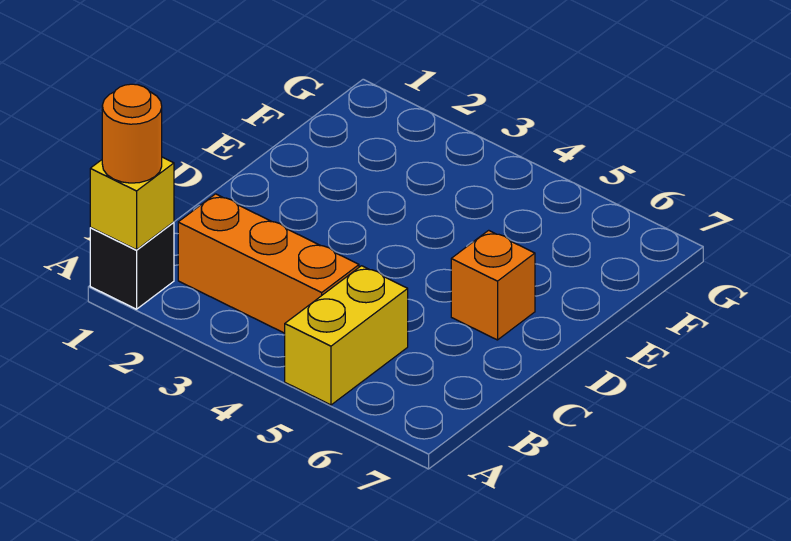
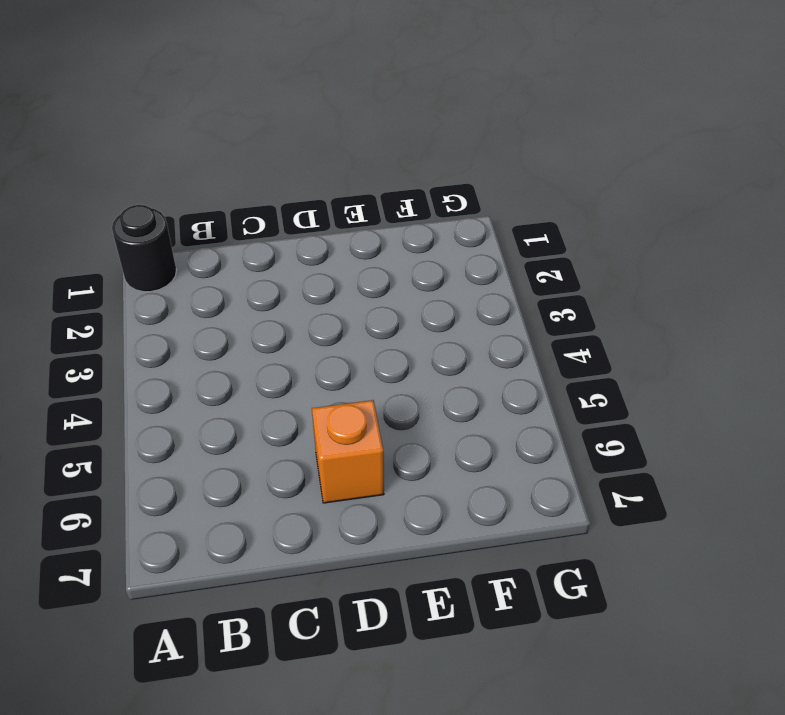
black 1x1 round brick [112,205,176,292] -> black 1x1 brick [90,222,174,309]
none -> yellow 1x2 brick [285,266,408,405]
none -> orange 1x3 brick [178,194,359,333]

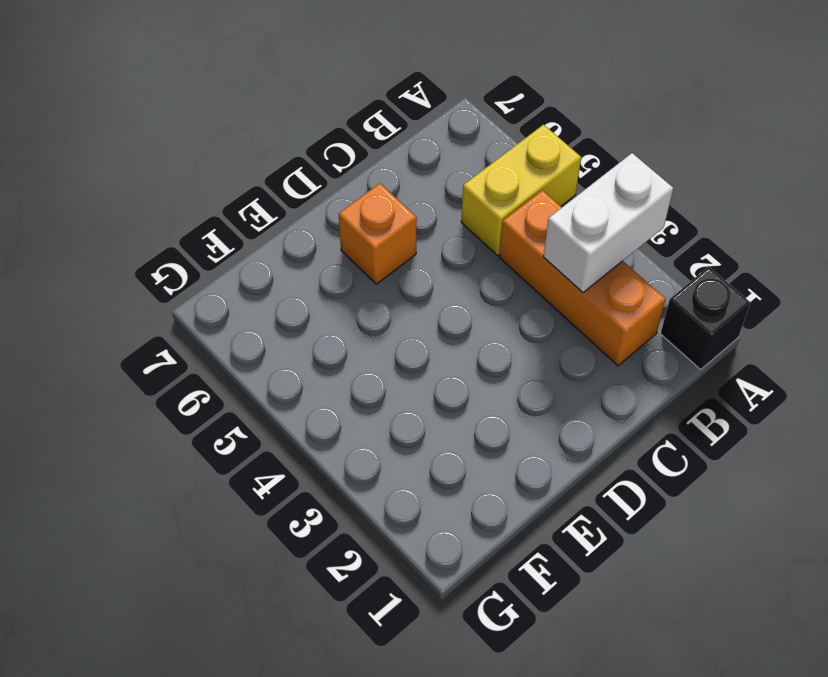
white 1x2 brick [543,153,673,292] -> none
none -> yellow 1x1 brick [90,157,174,250]
none -> orange 1x1 round brick [102,84,162,183]

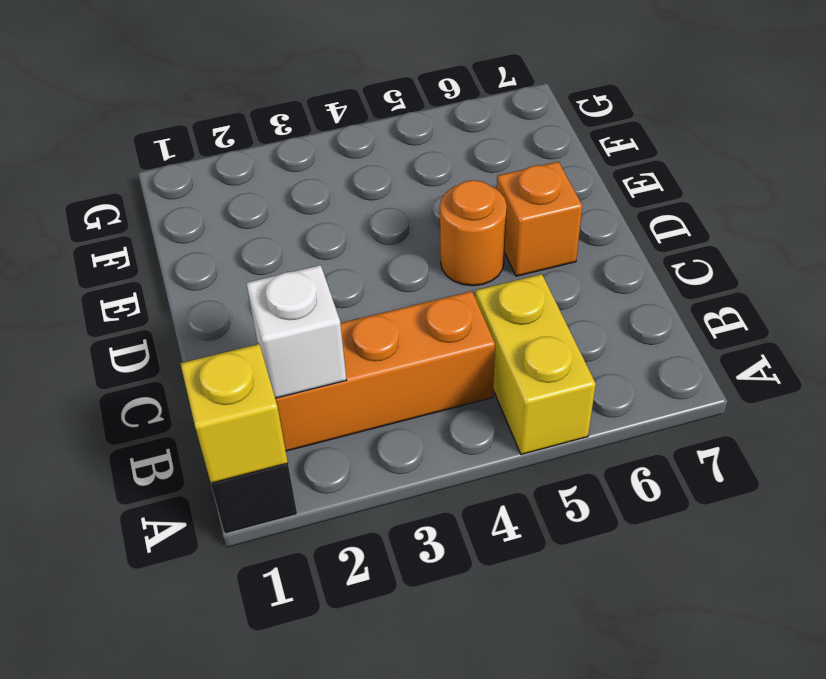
white 1x1 brick [246,265,346,398] -> none
orange 1x1 round brick [440,180,507,286] -> orange 1x1 round brick moved to [102,84,162,183]

